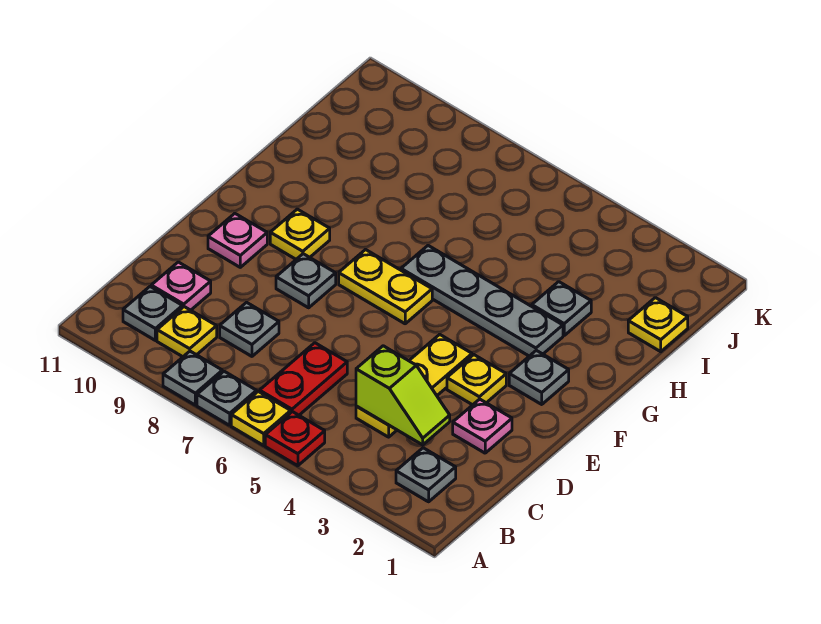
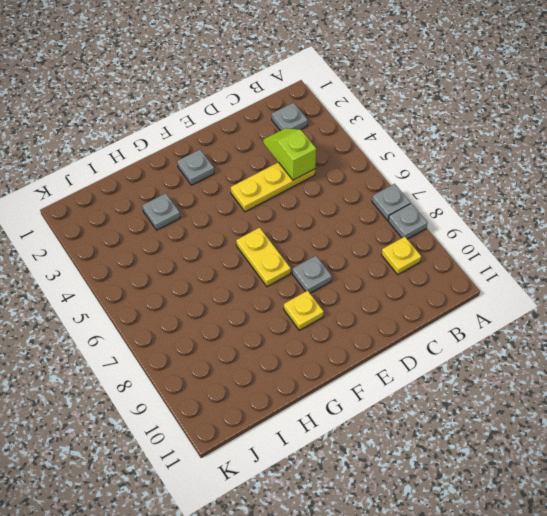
none -> red 1x1 plate [265,412,325,466]
none -> yellow 1x1 plate [231,391,291,445]
none -> red 1x2 plate [260,343,347,415]

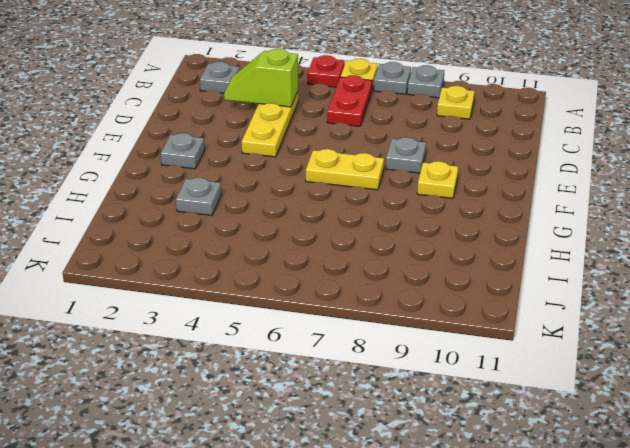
none -> grey 1x1 plate [123,287,182,340]
none -> grey 1x1 plate [220,302,279,356]
none -> pink 1x1 plate [151,262,211,310]

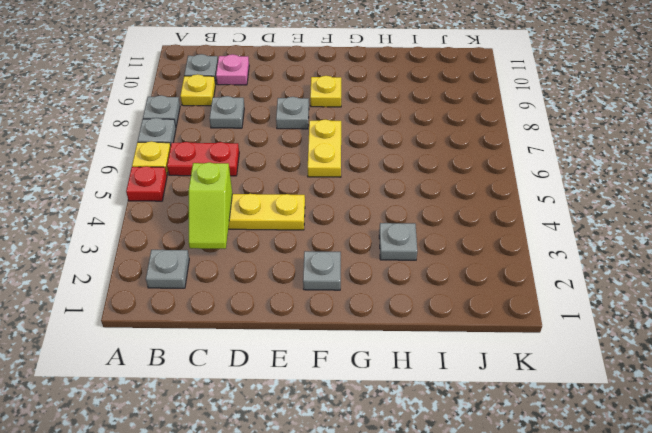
none -> pink 1x1 plate [453,399,512,453]
none -> yellow 1x1 plate [447,355,506,405]
none -> pink 1x1 plate [208,214,267,267]

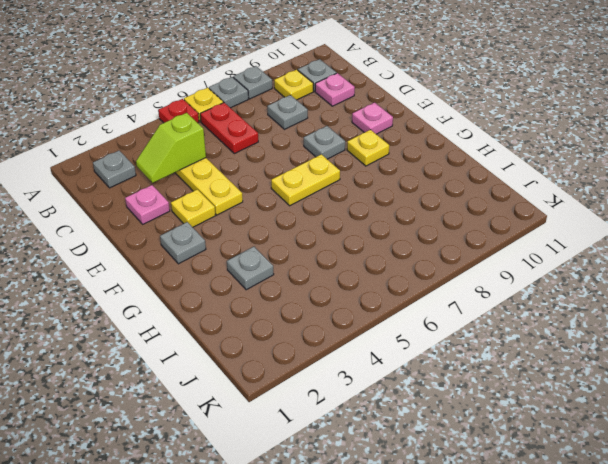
none -> grey 1x4 plate [401,246,563,356]
none -> yellow 1x1 plate [628,298,688,352]

